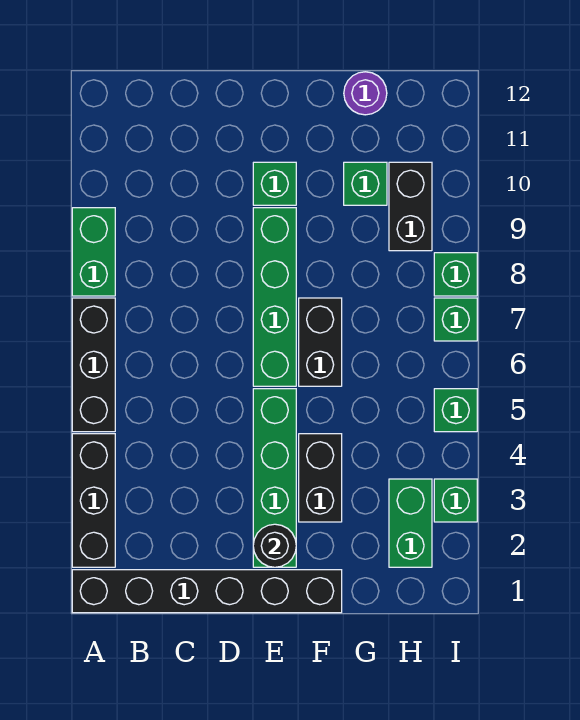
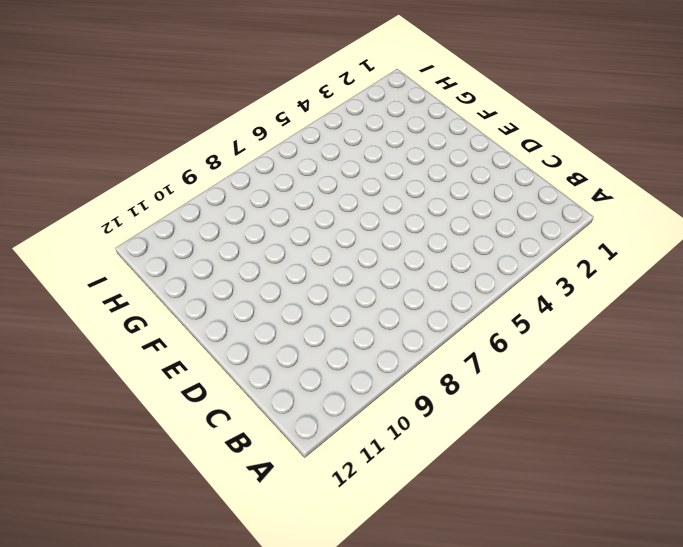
none -> black 1x6 brick [72,570,342,613]
none -> black 1x3 brick [72,434,115,567]
none -> black 1x3 brick [72,298,115,432]

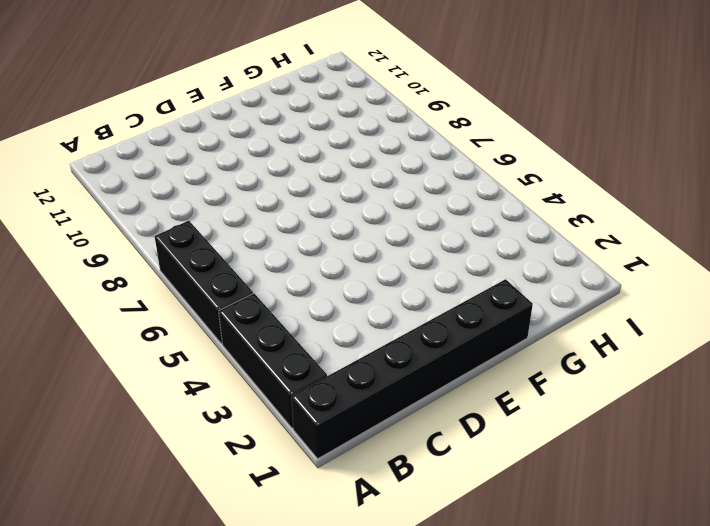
none -> green 1x2 brick [72,208,115,296]
none -> green 1x4 brick [253,389,296,567]
none -> green 1x4 brick [253,208,296,386]

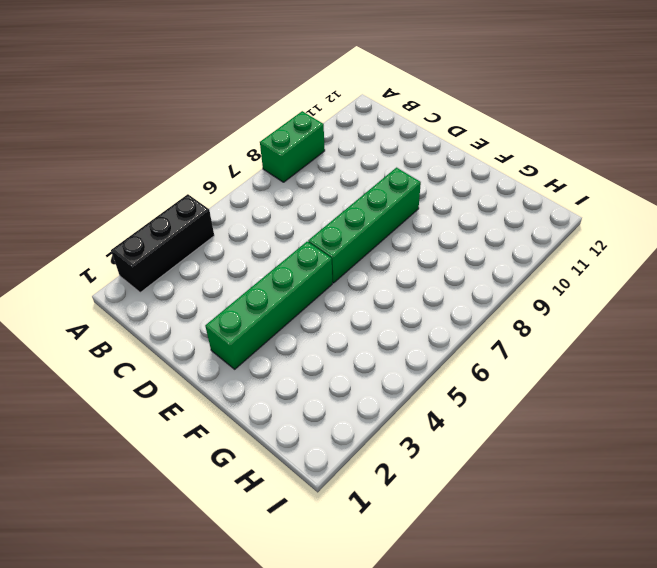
none -> black 1x6 brick [72,570,342,613]
none -> black 1x3 brick [72,298,115,432]
none -> green 1x1 brick [253,162,296,205]

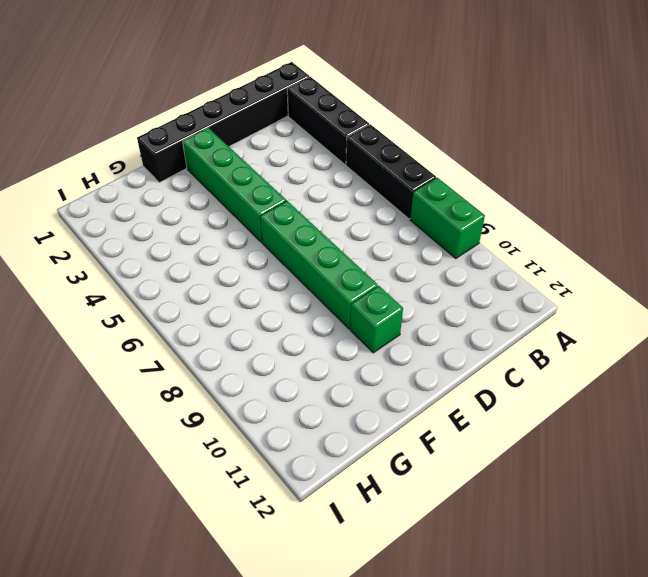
none -> black 1x2 brick [299,434,342,522]
none -> black 1x2 brick [299,298,342,386]
none -> green 1x1 brick [344,162,387,205]

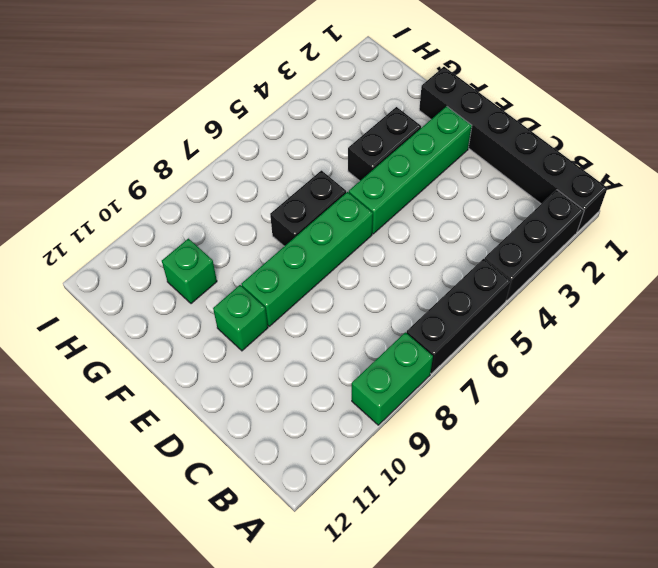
none -> purple 1x1 round brick [344,72,387,115]
none -> green 1x2 brick [389,479,432,567]
none -> black 1x2 brick [389,162,432,251]

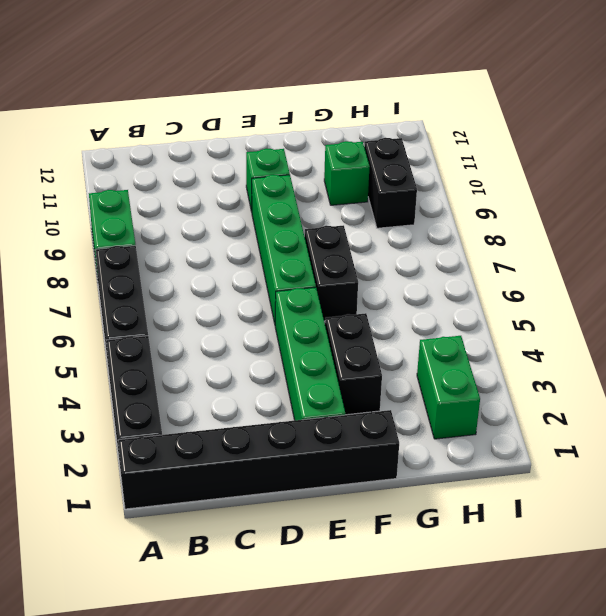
none -> purple 1x1 round brick [344,72,387,115]
none -> green 1x1 brick [434,479,477,522]
none -> green 1x1 brick [434,389,477,432]

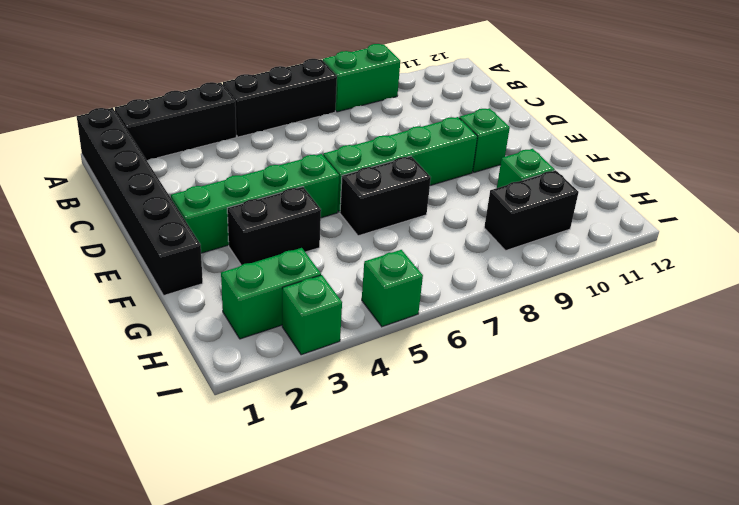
none -> purple 1x1 round brick [344,72,387,115]
none -> green 1x1 brick [434,298,477,341]
none -> green 1x1 brick [434,253,477,296]

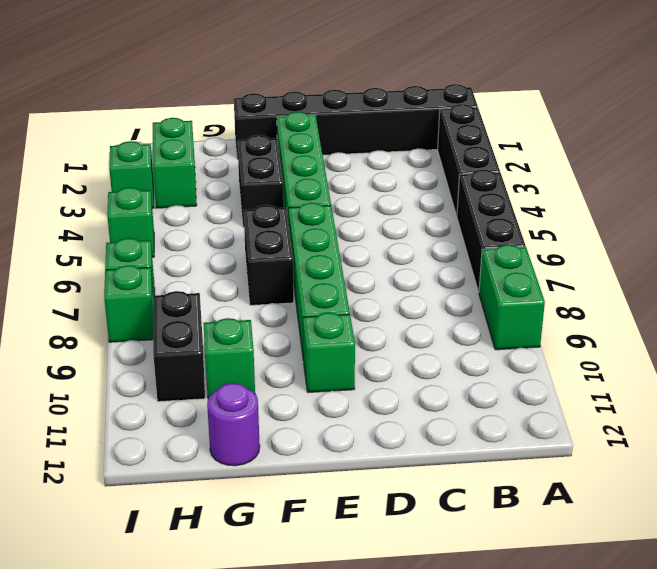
none -> black 1x1 round brick [253,524,296,567]

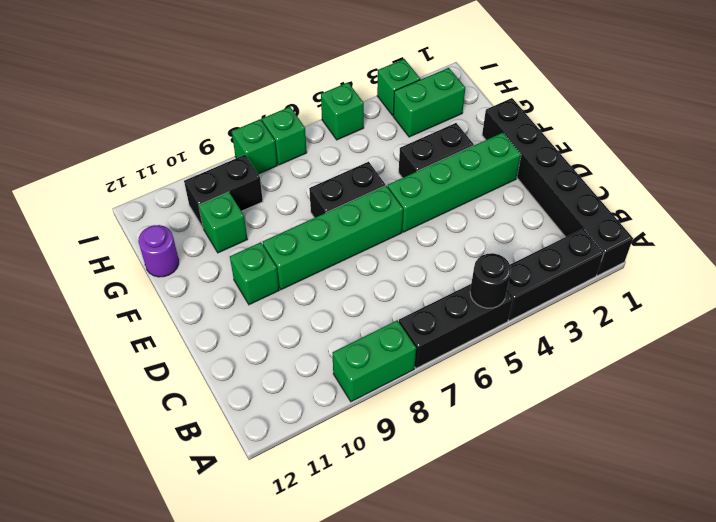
black 1x1 round brick [470,253,511,308] -> black 1x1 round brick moved to [253,524,296,567]

